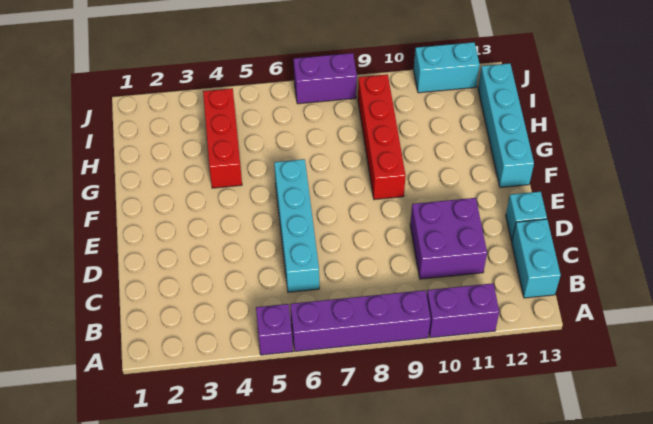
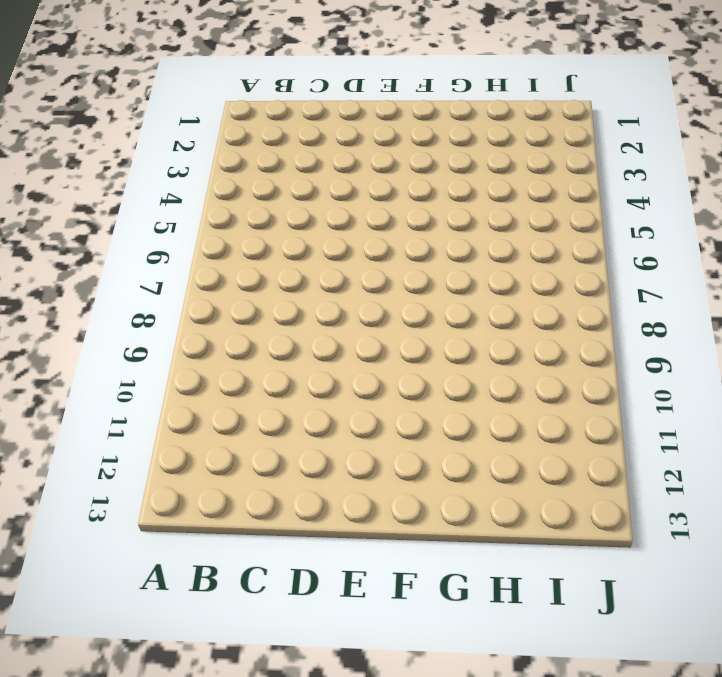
none -> purple 1x1 brick [256,304,293,355]
none -> purple 1x4 brick [290,290,431,352]
none -> purple 1x2 brick [427,283,499,338]

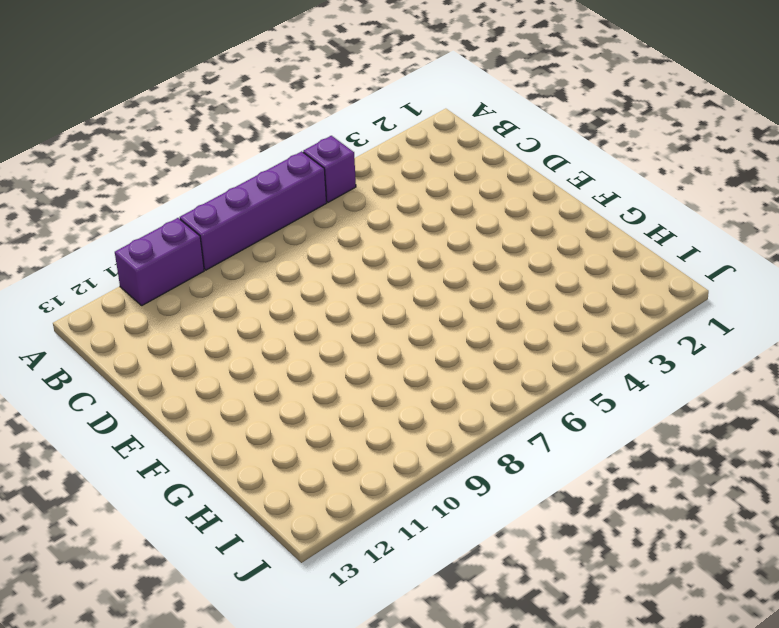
none -> cyan 1x2 brick [512,219,561,298]
none -> cyan 1x4 brick [274,159,319,292]
none -> purple 2x2 brick [410,198,487,279]

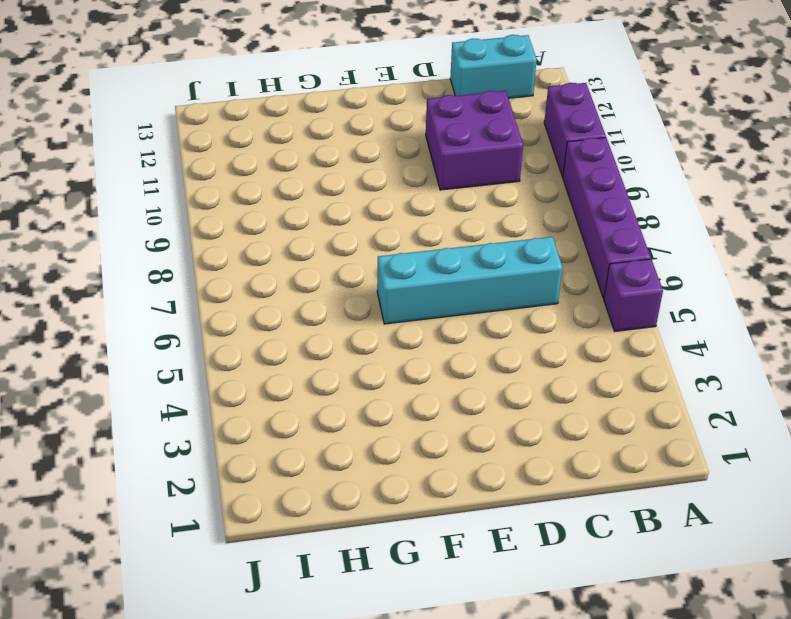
none -> cyan 1x1 brick [506,191,547,241]
none -> red 1x4 brick [358,74,406,200]
none -> cyan 1x4 brick [478,63,534,187]

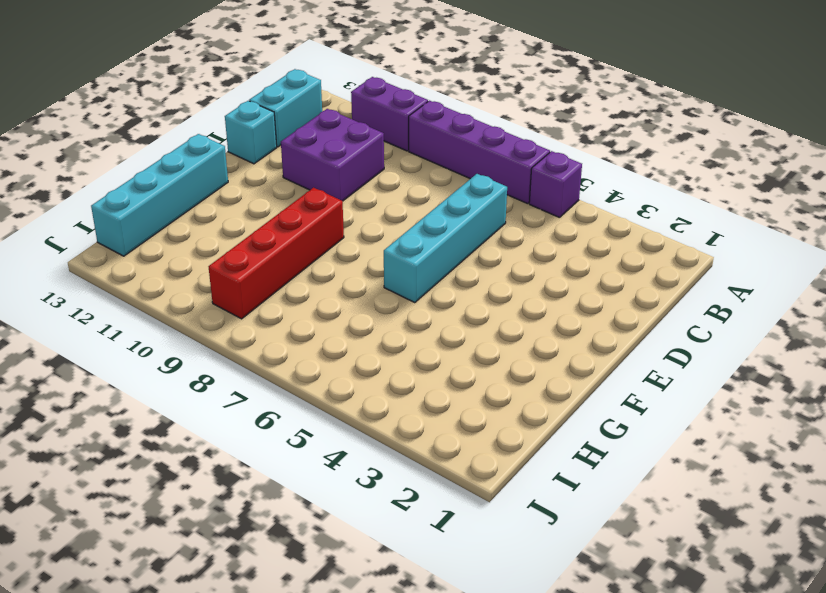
none -> red 1x3 brick [203,88,242,188]
none -> purple 1x2 brick [294,53,357,104]
none -> cyan 1x2 brick [414,42,480,93]

